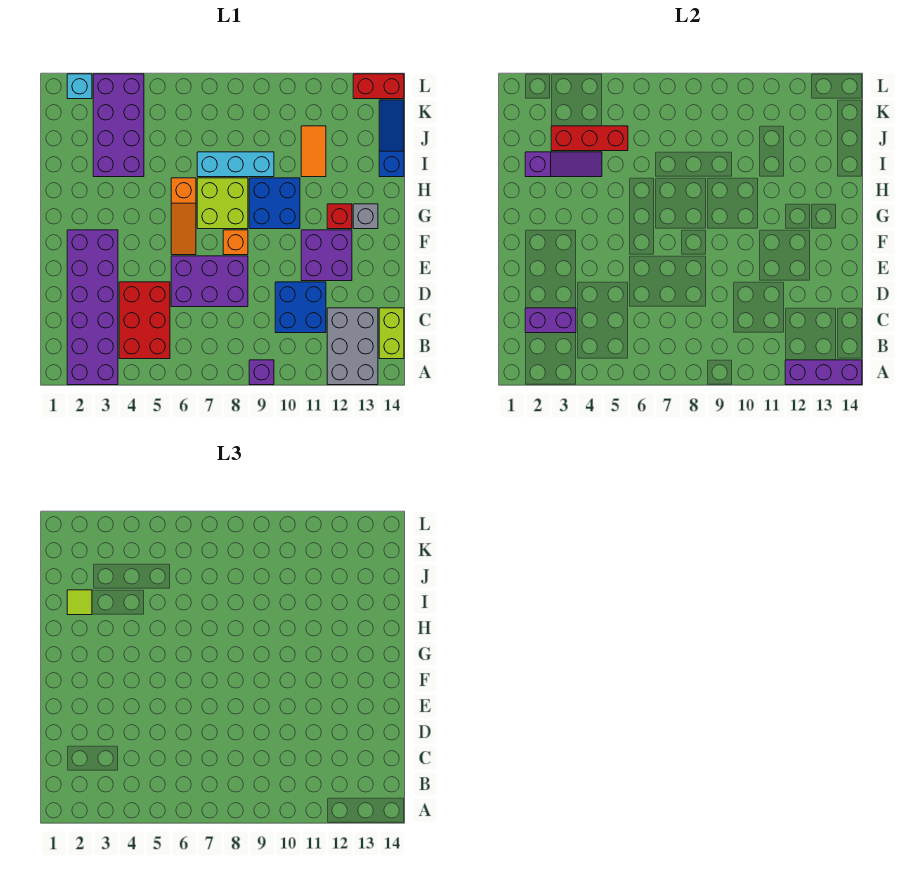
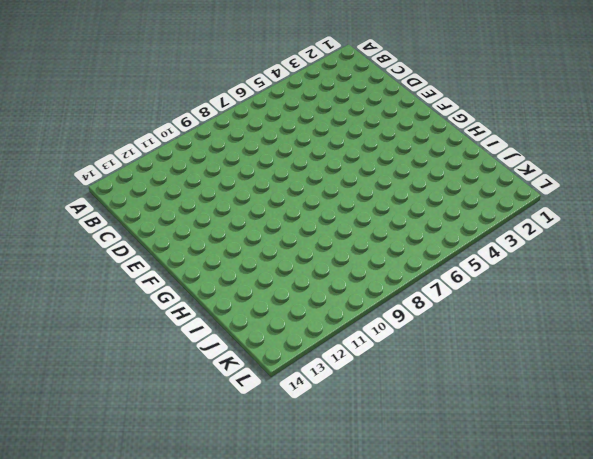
none -> purple 2x6 brick [67,230,118,385]
none -> purple 1x1 brick [249,360,274,385]
none -> grey 2x3 brick [327,308,378,385]

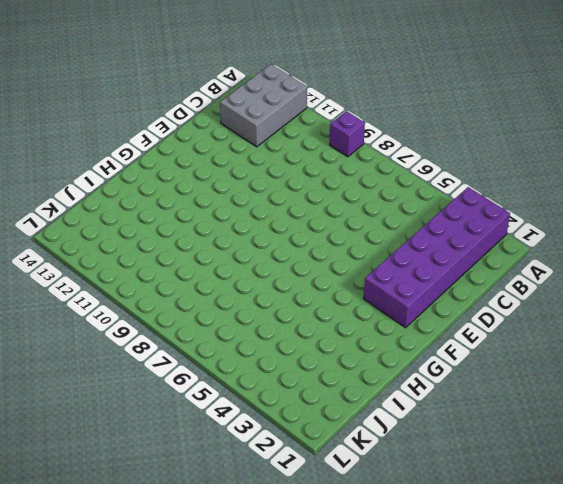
none -> red 2x3 brick [119,282,170,359]
none -> lime 1x2 brick [379,308,404,359]
none -> blue 2x2 brick [275,282,326,333]

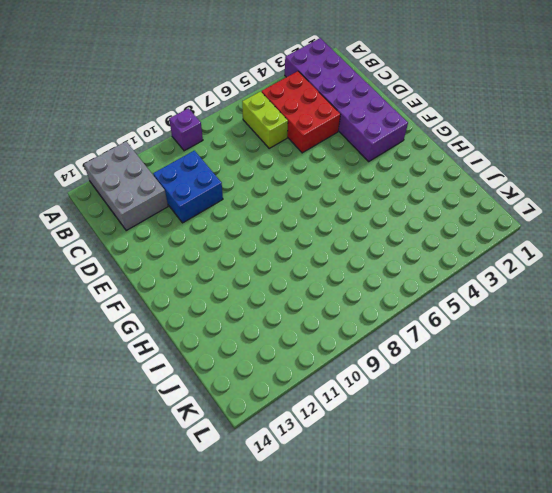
lime 1x2 brick [242,92,288,148] -> lime 1x2 brick moved to [379,308,404,359]
none -> purple 2x3 brick [171,256,248,307]
none -> purple 2x2 brick [301,230,352,281]
none -> orange 1x3 slope [171,178,196,255]

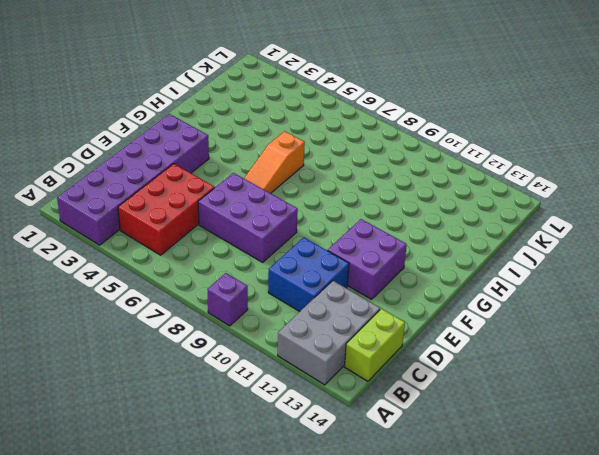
none -> orange 1x1 brick [223,230,248,255]
none -> lime 2x2 brick [197,178,248,229]
none -> blue 2x2 brick [249,178,300,229]

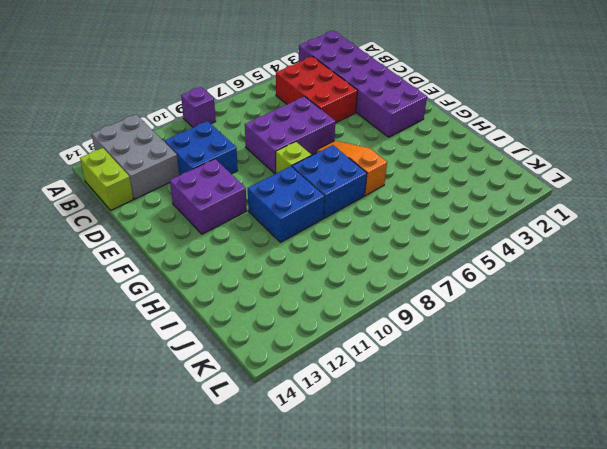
lime 1x1 brick [276,142,311,173] -> orange 1x1 brick [223,230,248,255]
blue 2x2 brick [292,145,367,218] -> lime 2x2 brick [197,178,248,229]
none -> red 1x1 brick [327,204,352,229]
none -> grey 1x1 brick [353,204,378,229]
none -> purple 2x4 brick [93,74,144,177]

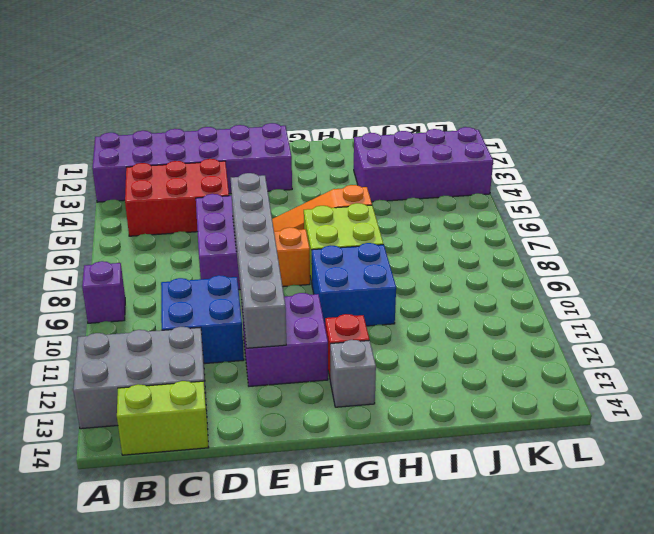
grey 1x6 brick [231,173,286,348] -> none
none -> cyan 1x3 brick [197,152,274,177]
none -> orange 1x2 tile [301,126,326,177]
none -> blue 1x3 slope [379,100,404,177]

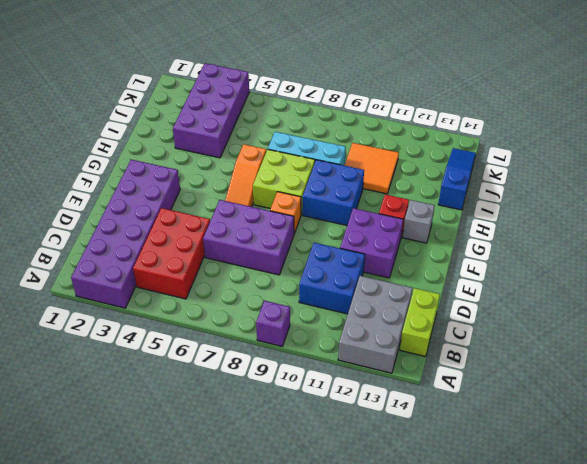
orange 2x2 tile [344,143,399,194] -> orange 1x2 tile [301,126,326,177]
none -> cyan 1x1 brick [67,74,92,99]
none -> red 1x2 brick [353,74,404,99]
none -> purple 1x3 brick [785,360,862,385]

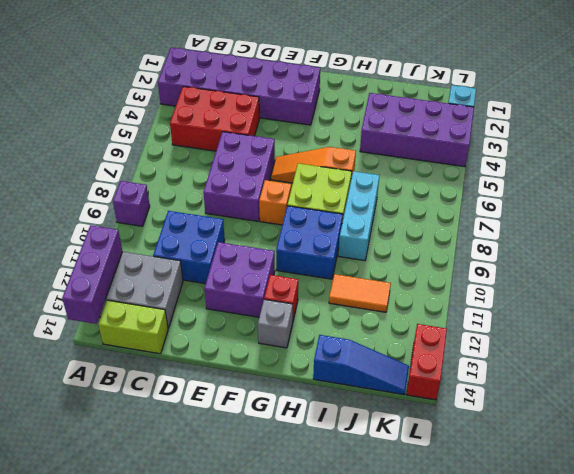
none -> purple 1x2 brick [525,308,576,333]
none -> purple 1x3 slope [525,152,602,177]
none -> red 1x3 brick [551,126,628,151]

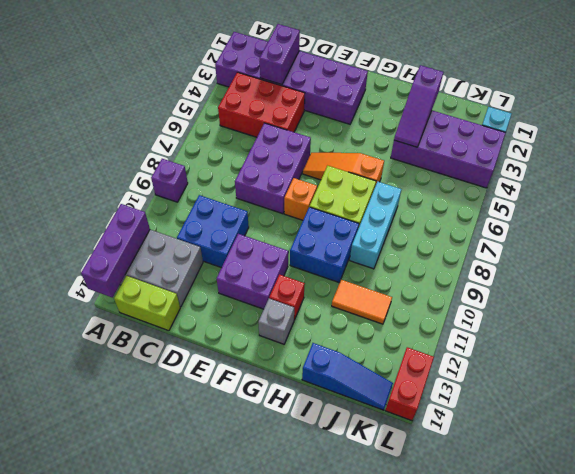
none -> red 1x3 brick [551,126,628,151]
none -> lime 1x1 tile [67,590,92,615]

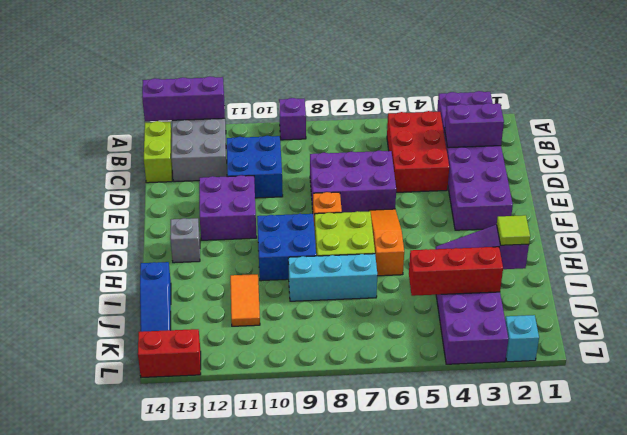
none -> red 1x1 brick [327,204,352,229]

